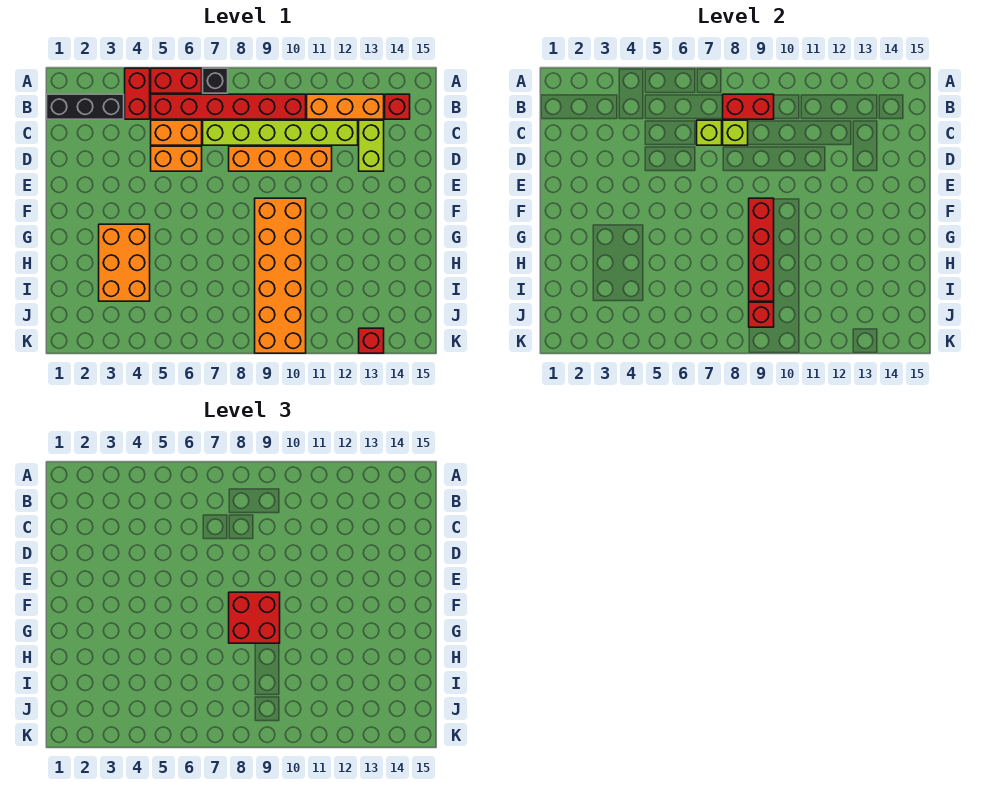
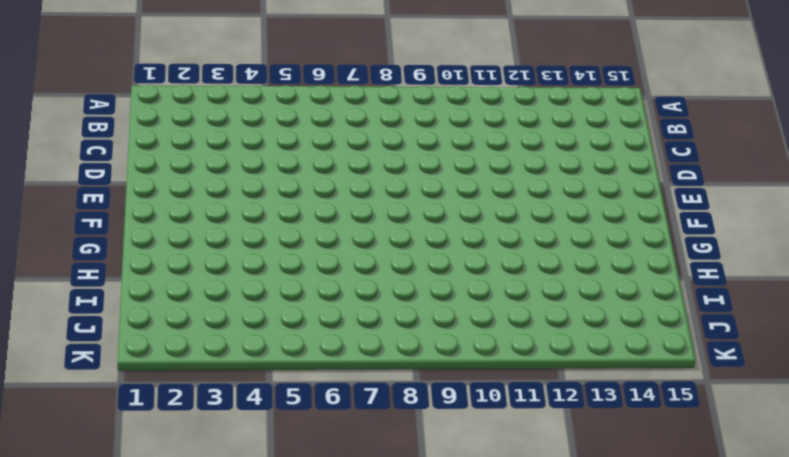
none -> red 1x2 brick [125,68,150,119]
none -> red 1x2 brick [151,68,202,93]
none -> black 1x1 brick [203,68,228,93]

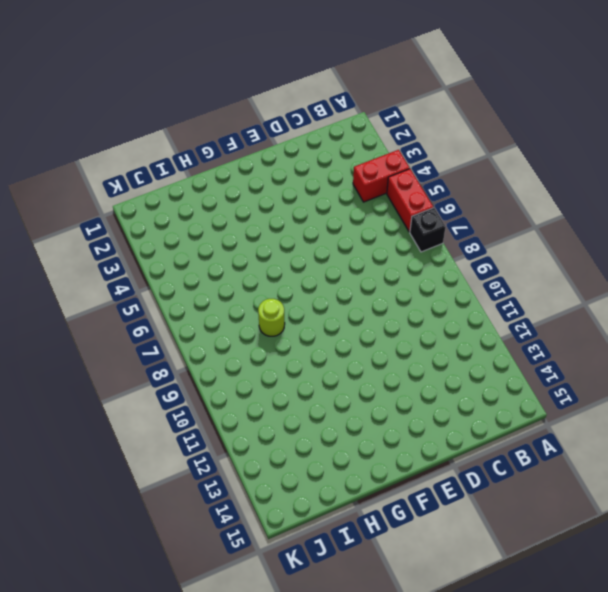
lime 1x1 round brick [258,299,285,336] -> none
none -> black 1x3 brick [47,94,124,119]
none -> red 1x6 brick [151,94,306,119]
none -> orange 1x3 brick [307,94,384,119]

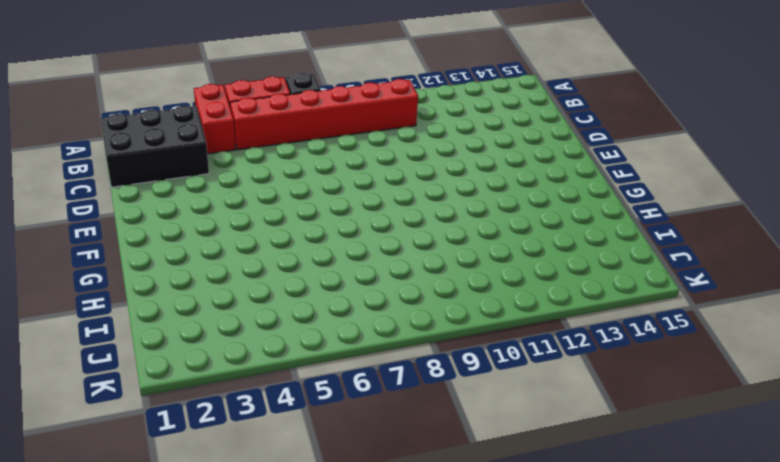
black 2x3 brick [101,106,209,187] -> black 1x3 brick [47,94,124,119]
none -> orange 1x3 brick [307,94,384,119]
none -> red 1x1 brick [385,94,410,119]
none -> orange 1x2 brick [151,120,202,145]

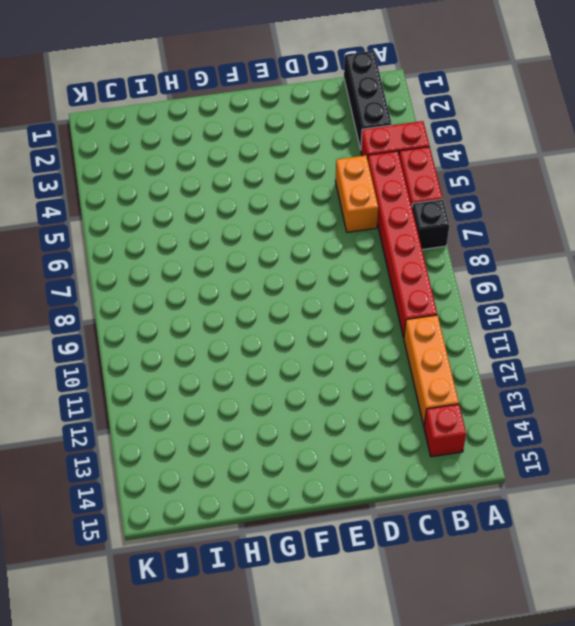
none -> lime 1x6 brick [203,120,358,145]
none -> lime 1x2 brick [359,120,384,171]
none -> orange 1x2 brick [151,146,202,171]

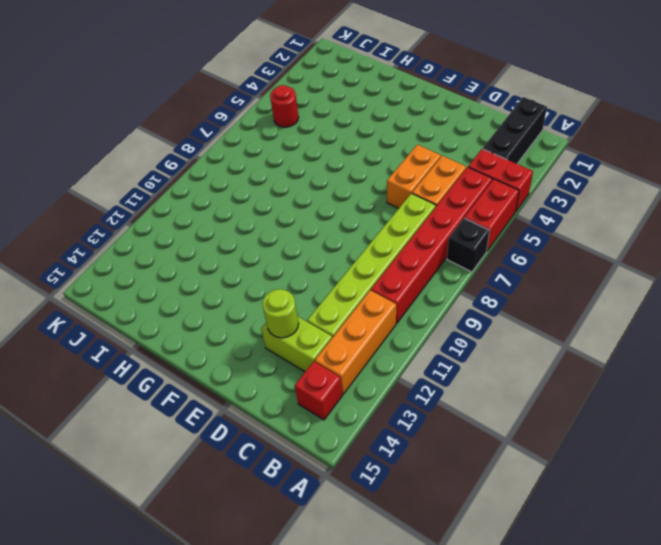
lime 1x1 round brick [262,289,299,338] -> none
red 1x1 round brick [270,85,299,127] -> none
none -> orange 1x4 brick [229,146,332,171]
none -> orange 2x6 brick [255,198,306,353]
none -> orange 2x3 brick [99,224,150,301]

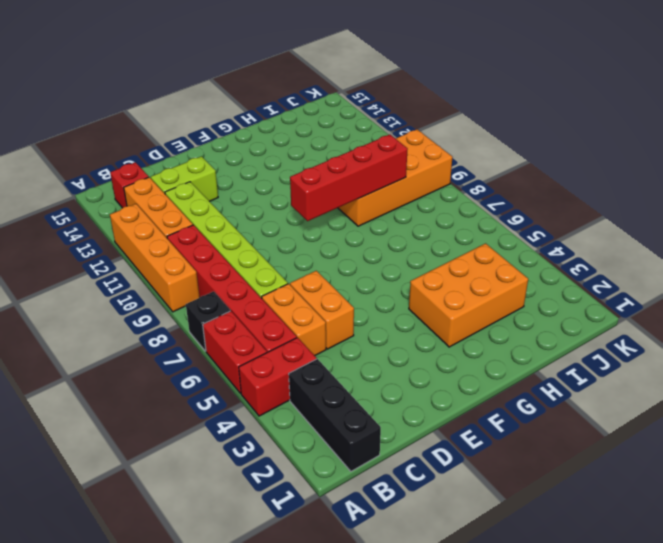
orange 1x4 brick [110,204,200,312] -> orange 1x4 brick moved to [229,146,332,171]
orange 2x4 brick [338,130,452,226] -> orange 2x6 brick [255,198,306,353]
none -> red 1x1 brick [359,328,384,353]
none -> red 1x2 brick [723,94,774,119]
none -> lime 1x1 brick [697,120,722,145]

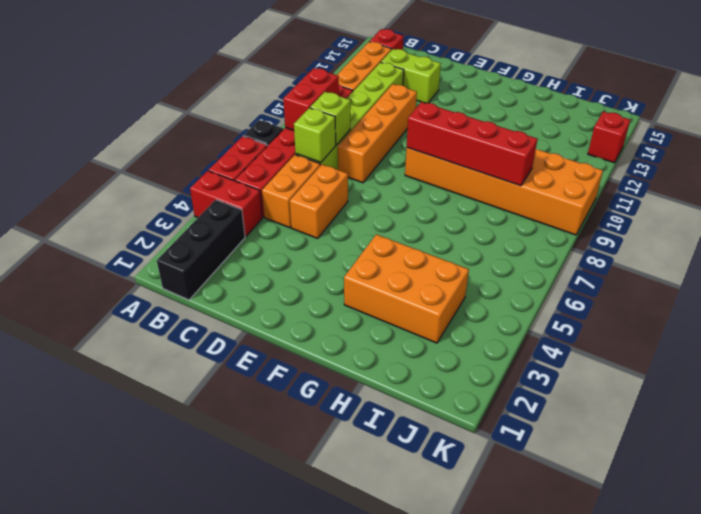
none -> red 1x1 brick [749,302,774,327]
none -> red 2x2 brick [229,592,280,643]

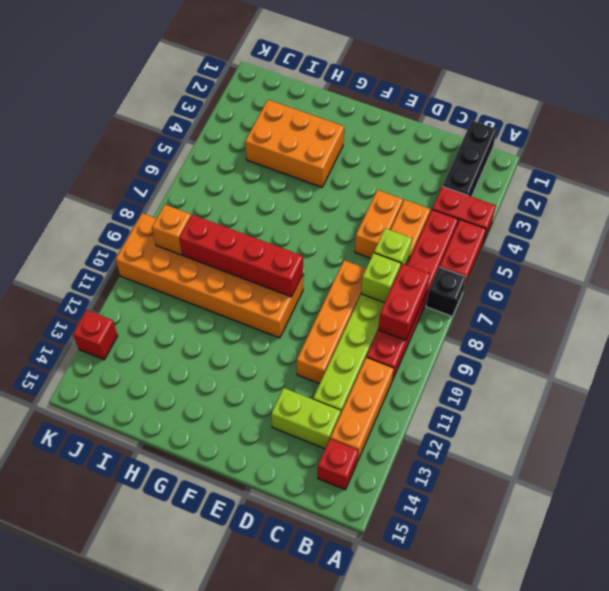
orange 1x1 brick [152,205,191,255] -> red 1x1 brick [749,302,774,327]
none -> red 2x2 brick [229,592,280,643]

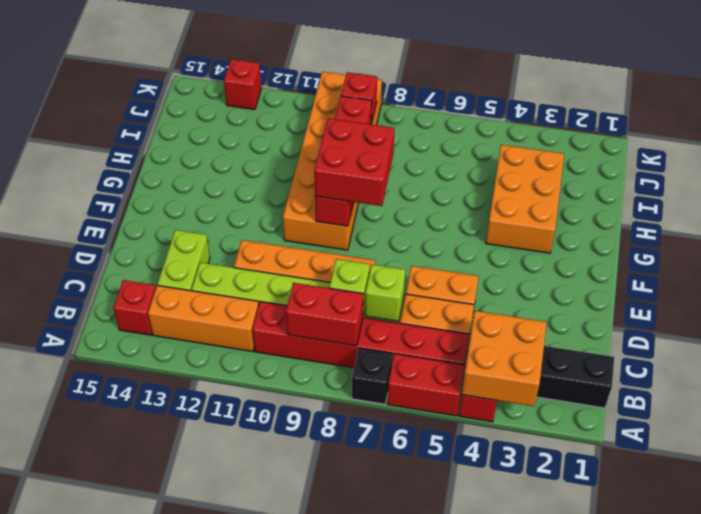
orange 2x2 brick [462,311,547,406] -> none

